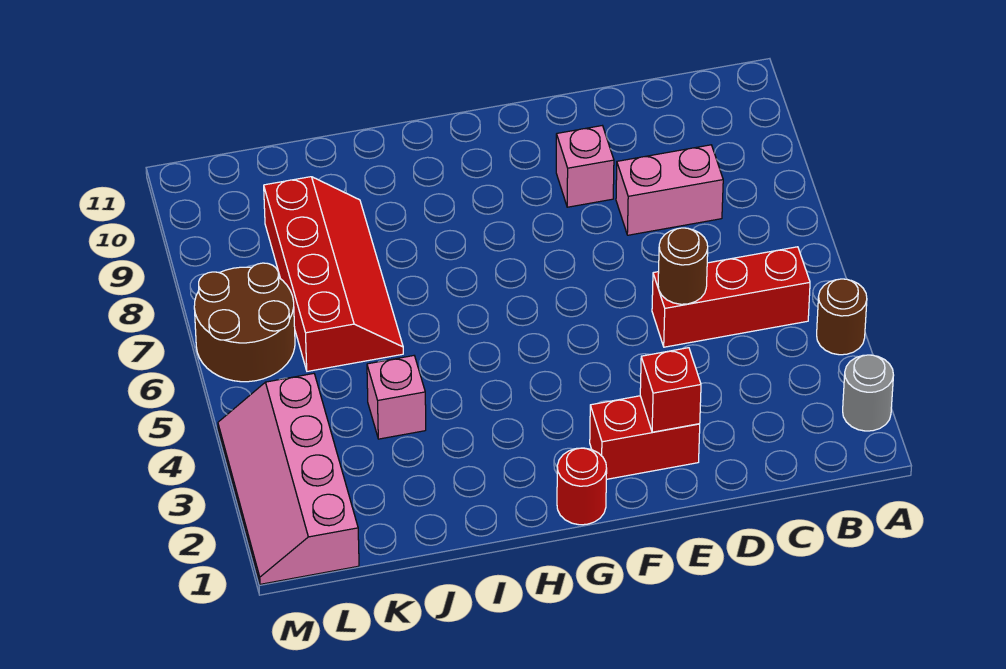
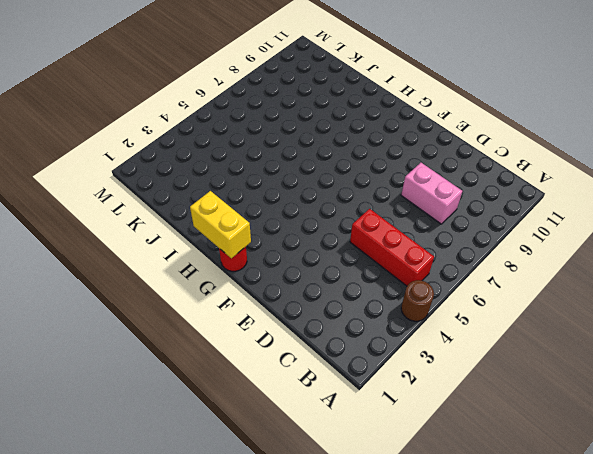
yellow 1x2 brick [190,191,251,258] -> none
none -> grey 1x1 round brick [843,355,894,431]
none -> red 1x2 brick [590,396,700,479]
none -> pink 1x1 brick [556,126,614,207]

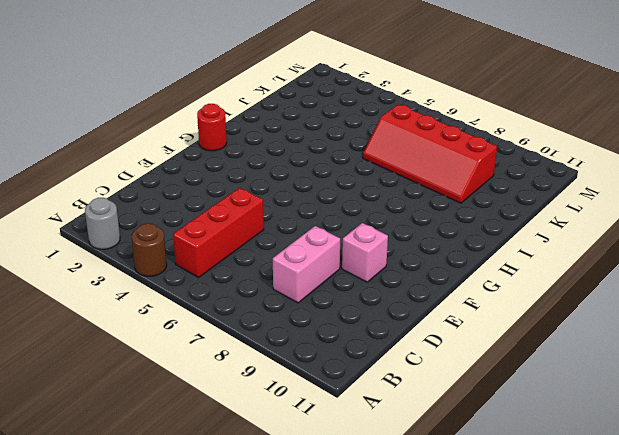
none -> red 1x2 brick [590,396,700,479]
none -> pink 1x1 brick [367,356,426,439]
none -> pink 2x4 slope [218,374,359,584]

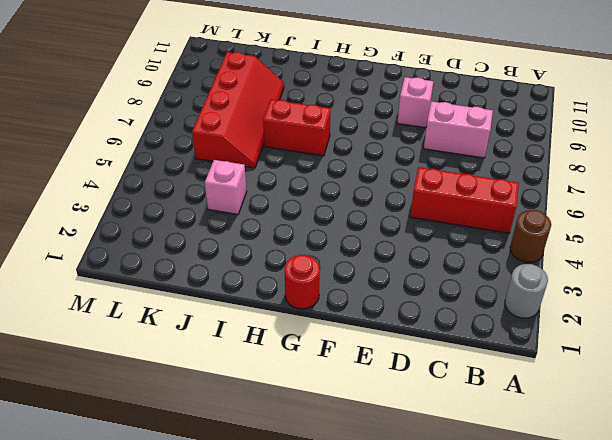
red 1x2 brick [263,100,331,156] -> red 1x2 brick moved to [590,396,700,479]
none -> pink 2x4 slope [218,374,359,584]
none -> brown 2x2 round brick [194,263,295,382]
none -> brown 1x1 round brick [658,228,708,304]

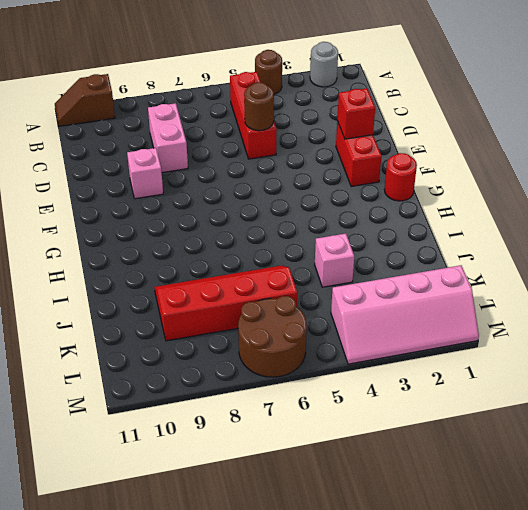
brown 1x2 slope [55,74,115,126] -> none

